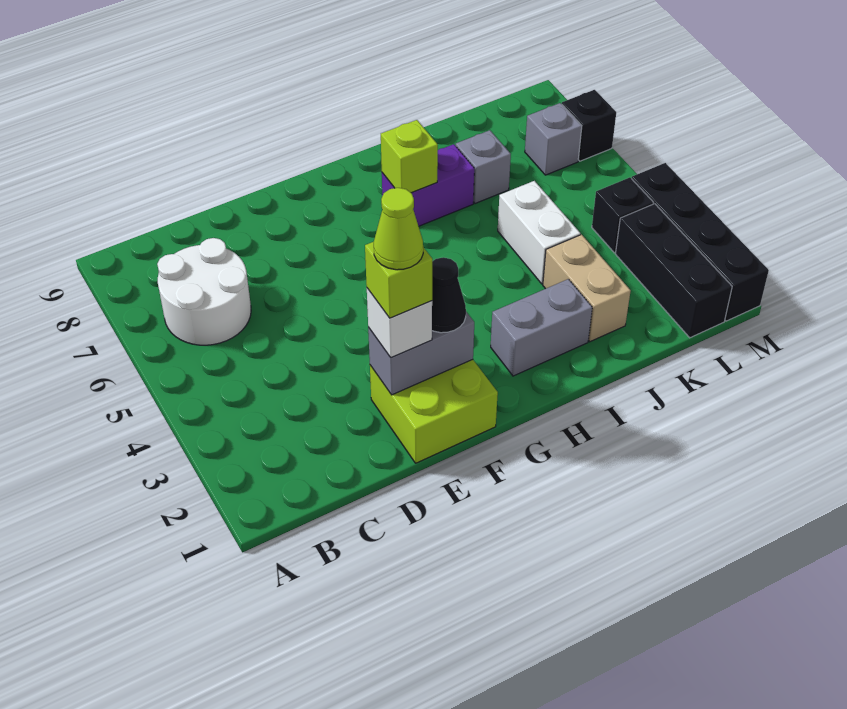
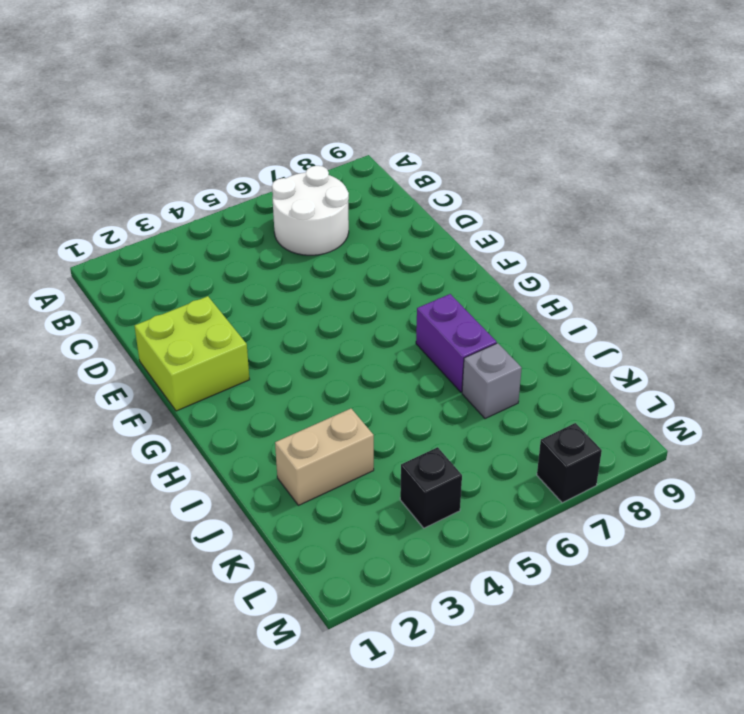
none -> grey 1x2 brick [491,279,592,376]
none -> white 1x2 brick [498,181,580,284]
none -> black 1x3 brick [615,204,732,338]

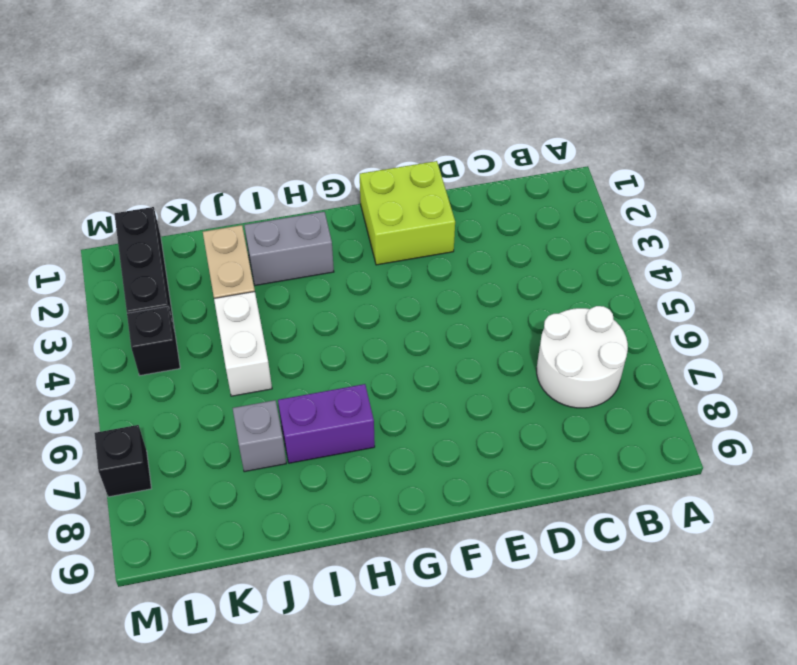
none -> grey 1x1 brick [525,103,582,175]
none -> black 1x4 brick [632,163,769,321]
none -> grey 1x2 brick [368,312,474,395]

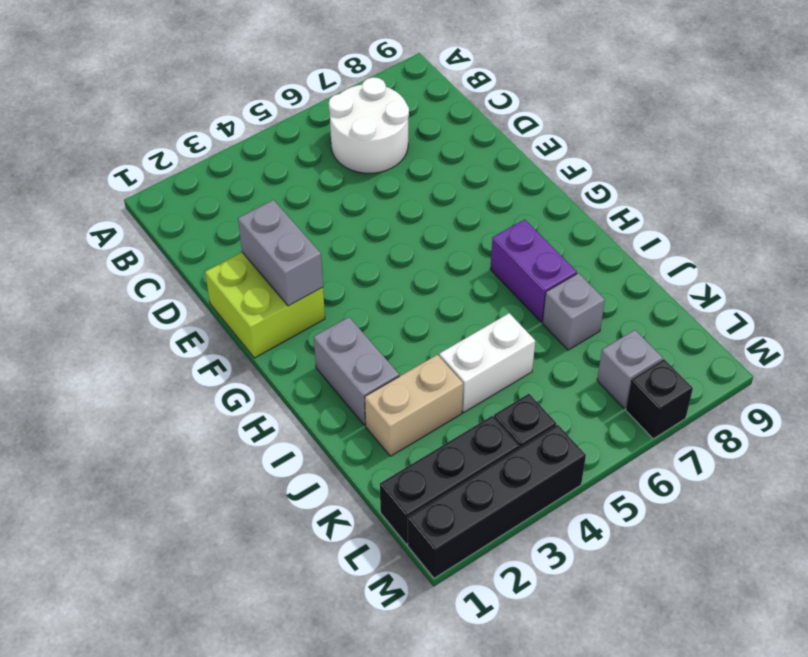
none -> lime 1x1 brick [381,120,438,193]
none -> white 1x1 brick [367,288,432,357]
none -> black 1x1 cone [432,257,466,333]

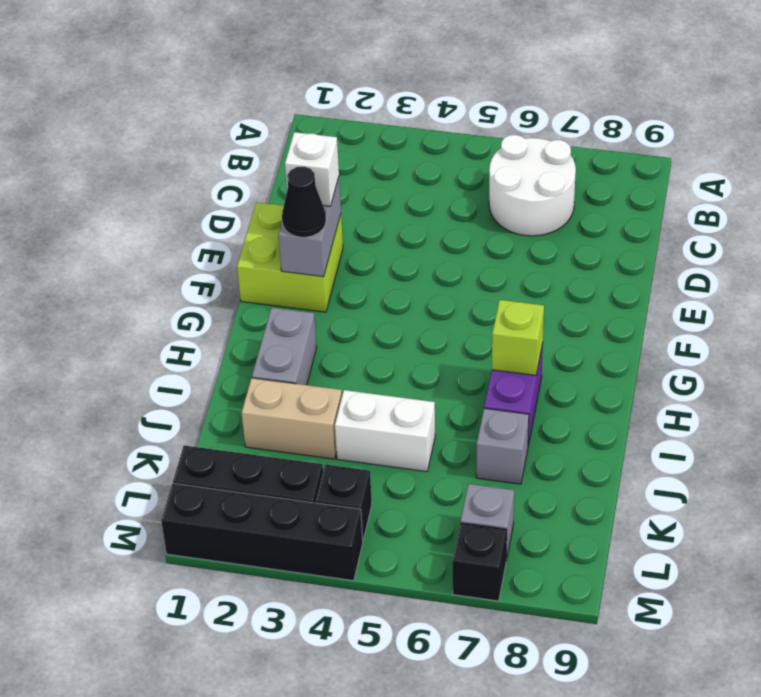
none -> lime 1x1 brick [365,242,432,318]
none -> lime 1x1 cone [374,188,423,270]

